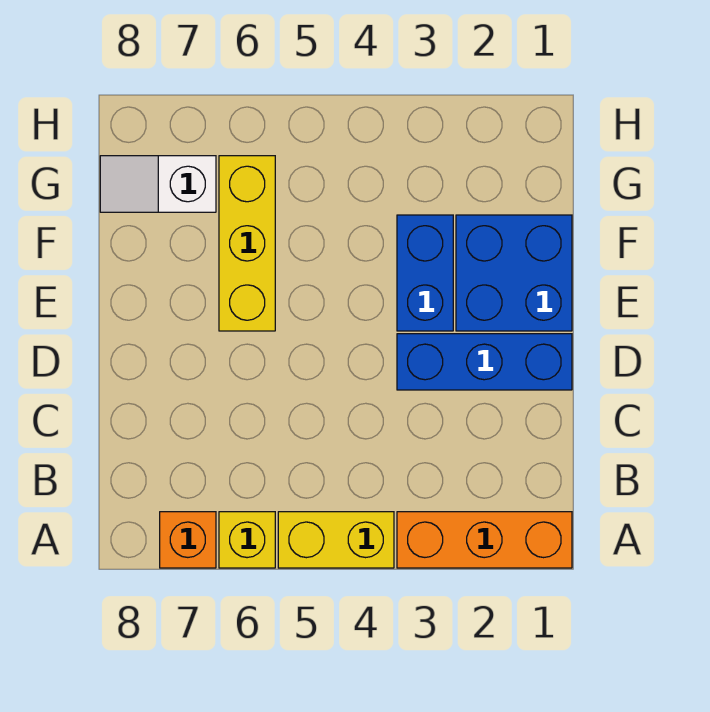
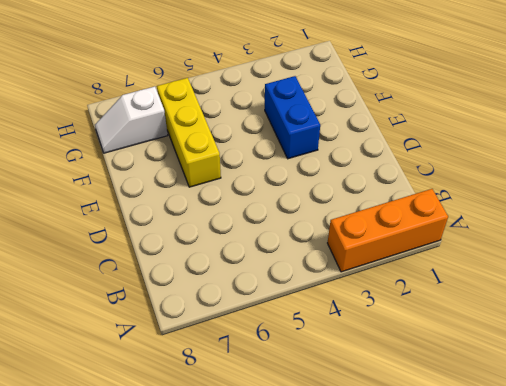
none -> yellow 1x2 brick [278,512,394,568]
none -> yellow 1x1 brick [219,512,275,568]

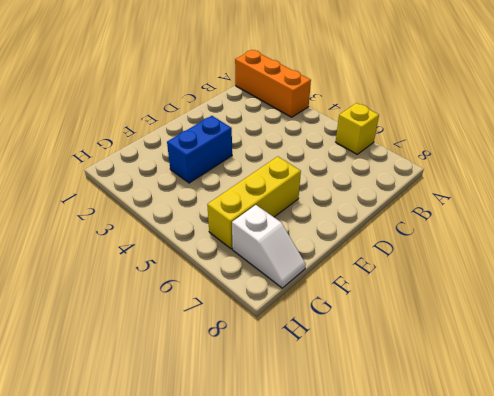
none -> yellow 1x2 brick [278,512,394,568]
none -> orange 1x1 brick [160,512,216,568]

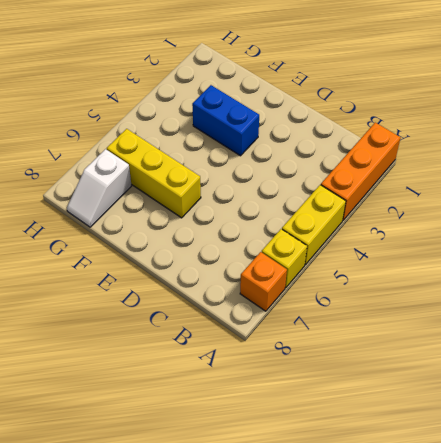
none -> blue 1x3 brick [397,334,572,390]
none -> blue 2x2 brick [456,215,572,331]

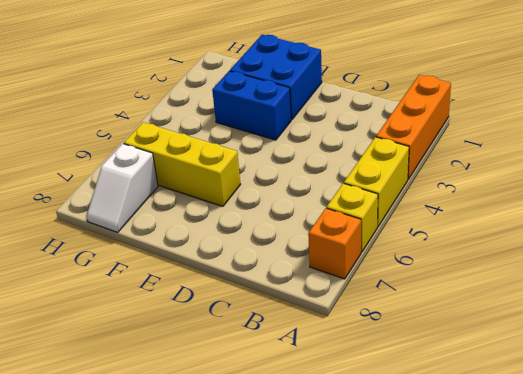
none -> blue 1x3 brick [397,334,572,390]

